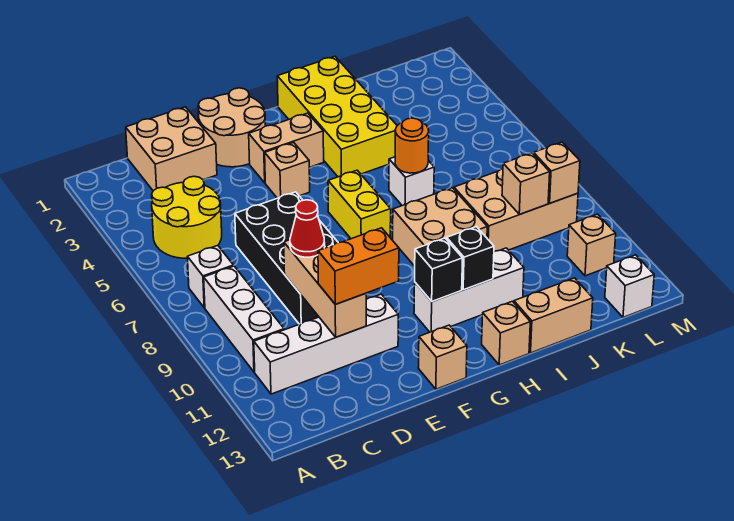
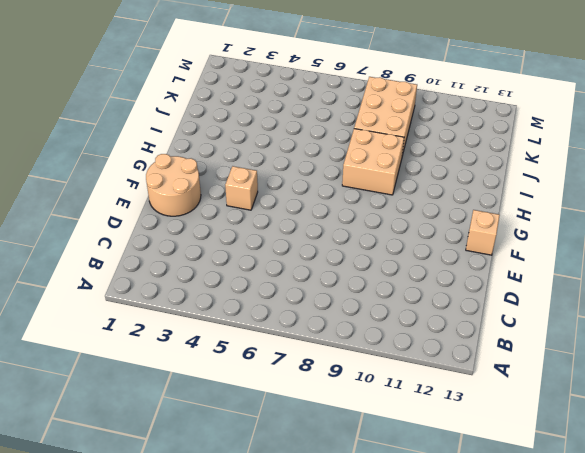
none -> yellow 2x2 round brick [152,176,222,258]
none -> white 1x1 brick [187,246,234,308]
none -> white 1x3 brick [204,266,284,372]

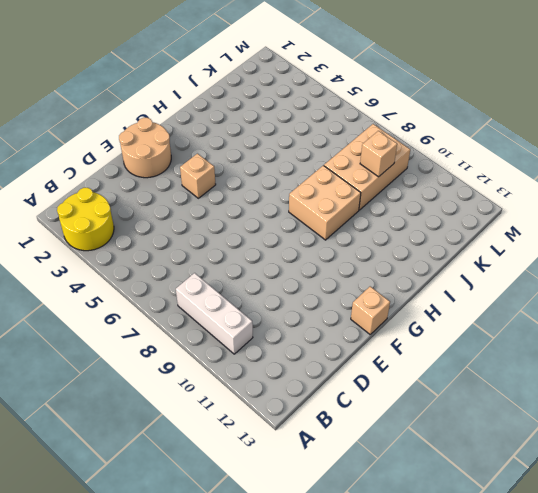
yellow 2x2 round brick [57,188,114,251] -> yellow 2x2 round brick moved to [152,176,222,258]
none -> white 1x1 brick [187,246,234,308]
none -> white 1x4 brick [254,294,398,394]
none -> tan 2x2 brick [126,107,217,191]

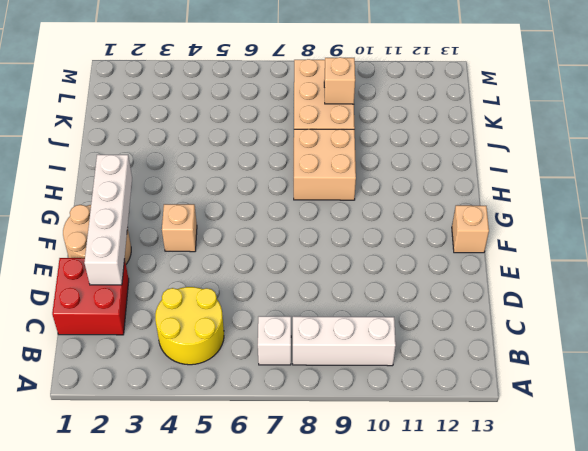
red 2x2 brick [52,258,129,335] -> tan 2x2 brick [126,107,217,191]
white 1x4 brick [84,155,132,285] -> white 1x4 brick moved to [254,294,398,394]
none -> black 2x4 brick [235,192,338,324]
none -> tan 1x2 brick [249,113,324,183]
none -> yellow 1x2 brick [328,170,391,239]

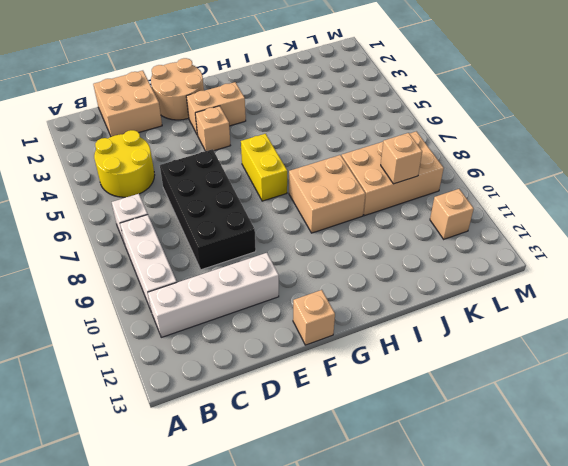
none -> white 1x3 brick [414,248,524,332]
none -> yellow 2x4 brick [277,56,397,177]
none -> tan 1x1 brick [482,301,530,365]

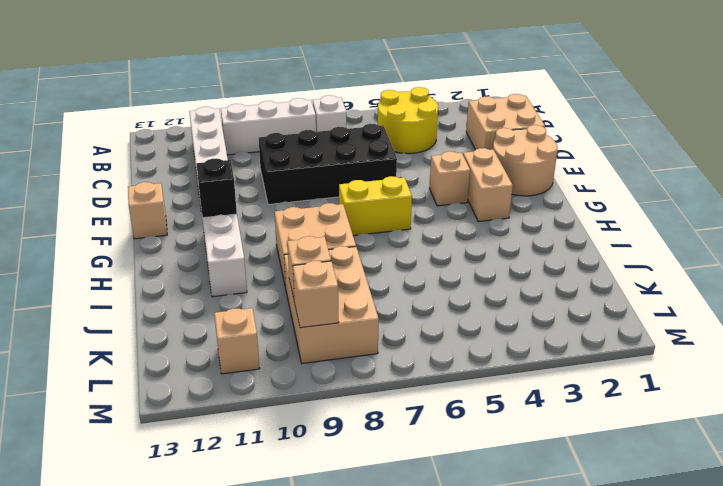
none -> yellow 2x4 brick [277,56,397,177]
none -> tan 1x1 brick [482,301,530,365]
none -> white 1x1 brick [389,157,434,206]

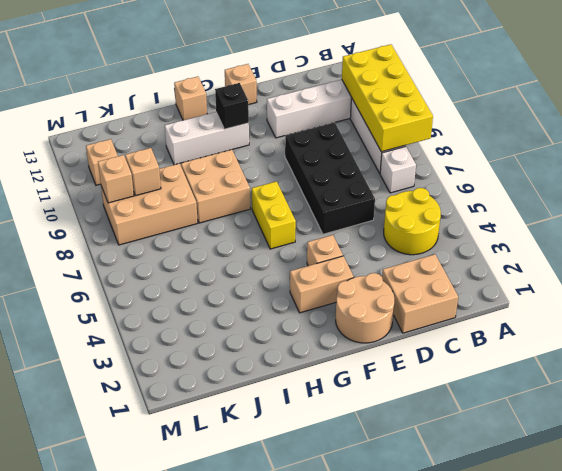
yellow 2x4 brick [342,44,433,152] -> yellow 2x4 brick moved to [277,56,397,177]
none -> white 1x1 brick [389,157,434,206]
none -> tan 1x2 brick [514,278,593,353]
none -> white 1x1 brick [605,255,654,317]

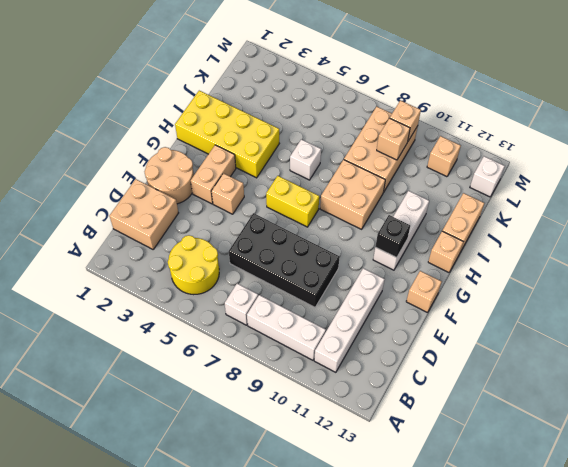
none -> tan 1x3 brick [284,240,366,337]
none -> black 1x1 brick [447,227,494,290]
none -> orange 1x1 round brick [395,118,429,173]

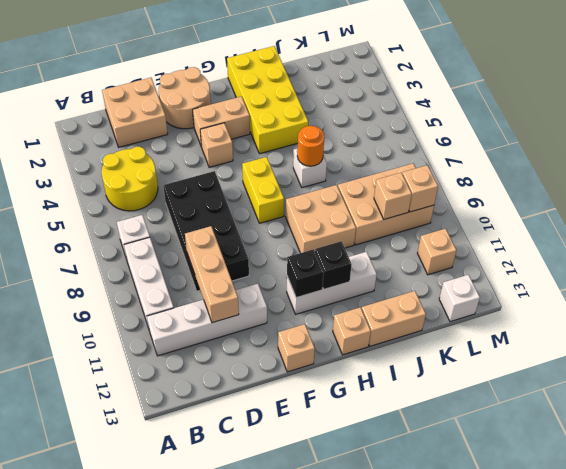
none -> red 1x1 cone [290,200,325,257]
none -> orange 1x2 brick [318,228,399,304]

